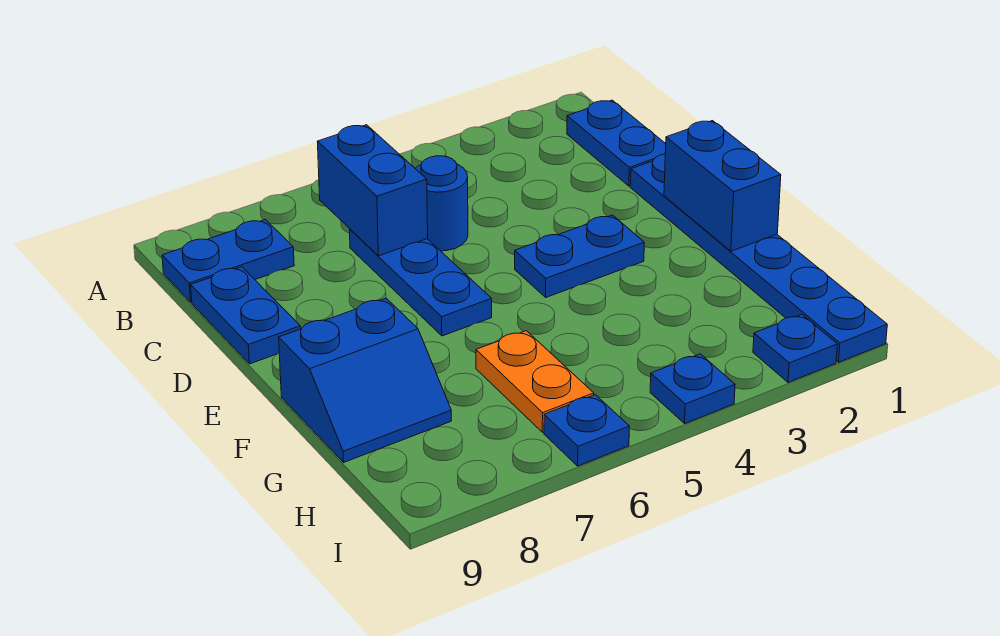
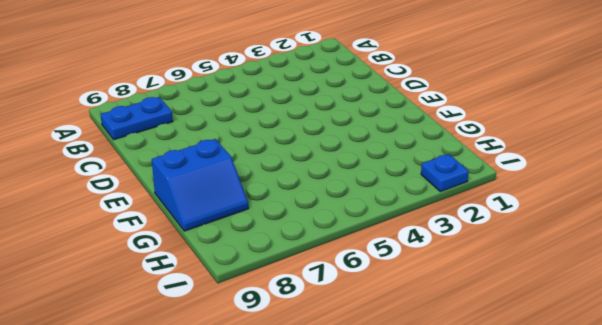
none -> blue 1x2 plate [567,100,666,186]
none -> blue 1x1 round brick [415,156,468,251]
none -> blue 1x3 plate [349,229,492,336]

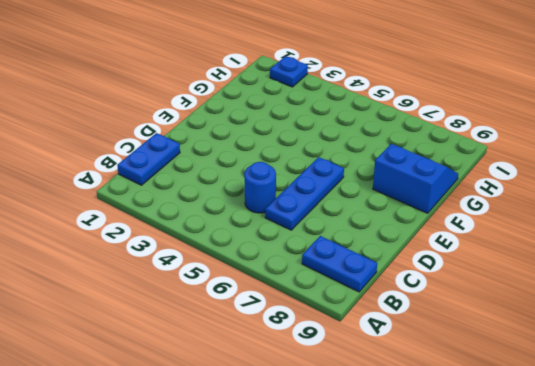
none -> blue 1x2 plate [191,267,301,364]
none -> blue 1x6 plate [630,154,887,362]
none -> blue 1x2 plate [515,215,644,297]

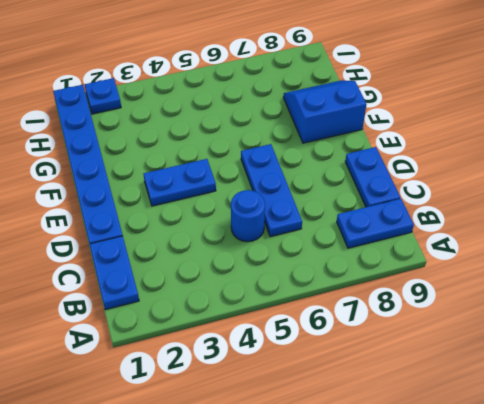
none -> orange 1x2 plate [476,331,594,432]
none -> blue 1x1 plate [650,354,735,423]
none -> blue 1x1 plate [544,395,629,466]

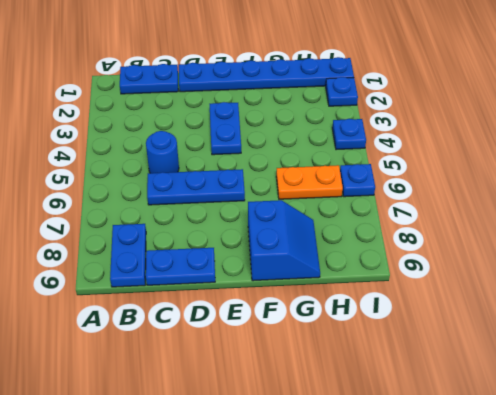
none -> blue 1x2 brick [317,125,428,256]
none -> blue 1x2 brick [664,121,781,251]

